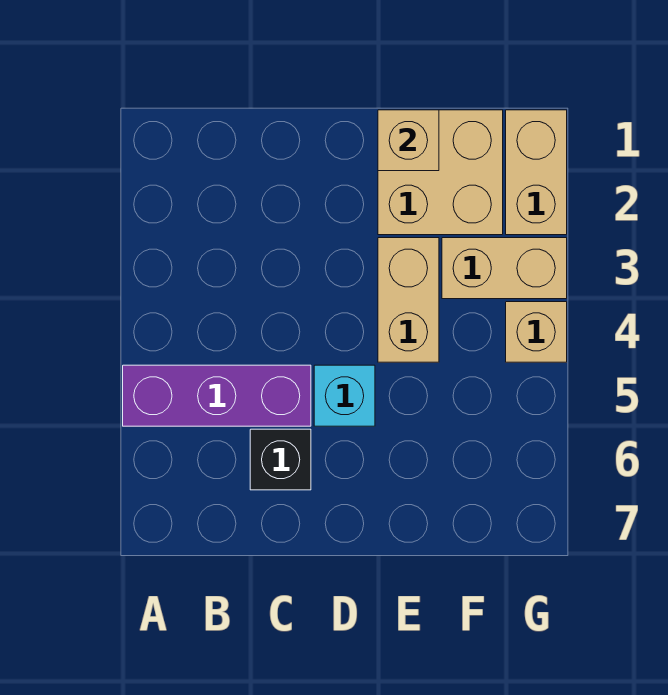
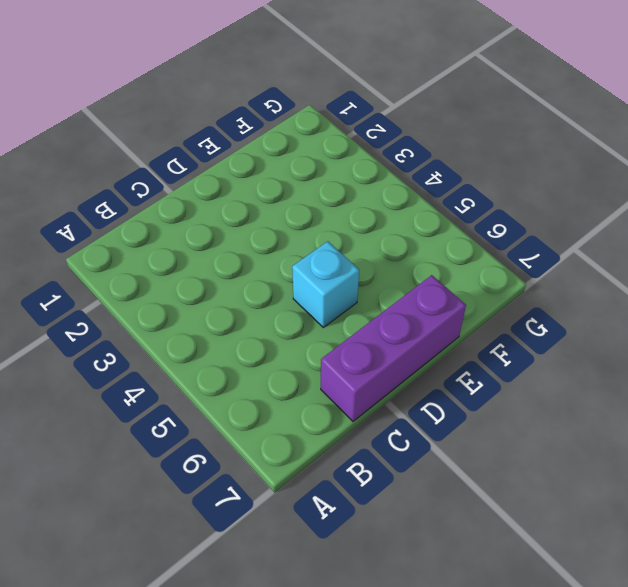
purple 1x3 brick [321,275,466,421] -> purple 1x3 brick moved to [123,365,311,426]
none -> black 1x1 brick [250,429,311,490]
none -> tan 2x2 brick [378,110,503,235]

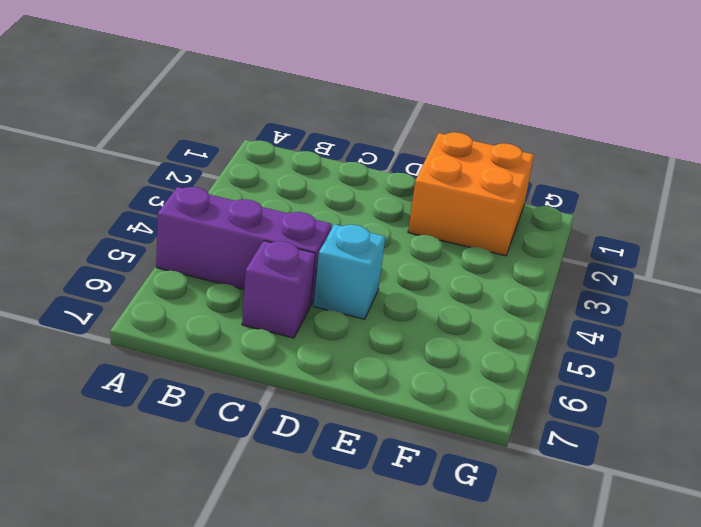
purple 1x1 brick [242,241,315,338] -> black 1x1 brick [250,429,311,490]
orange 2x2 brick [408,132,534,256] -> tan 2x2 brick [378,110,503,235]
none -> tan 1x2 brick [378,238,439,362]
none -> tan 1x2 brick [442,238,567,299]

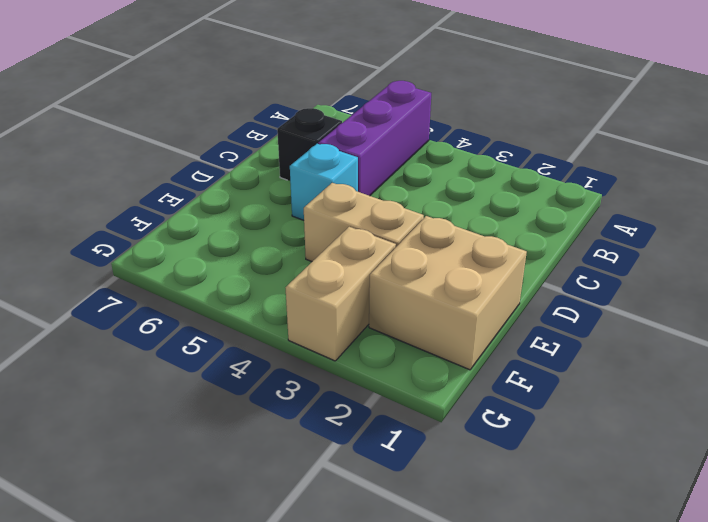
none -> tan 1x2 brick [506,110,567,235]
none -> tan 1x1 brick [506,302,567,362]

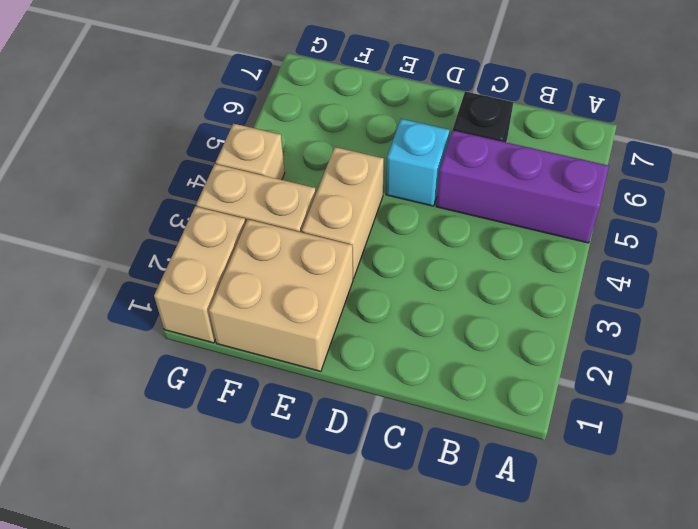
none -> tan 1x1 brick [378,110,439,171]

